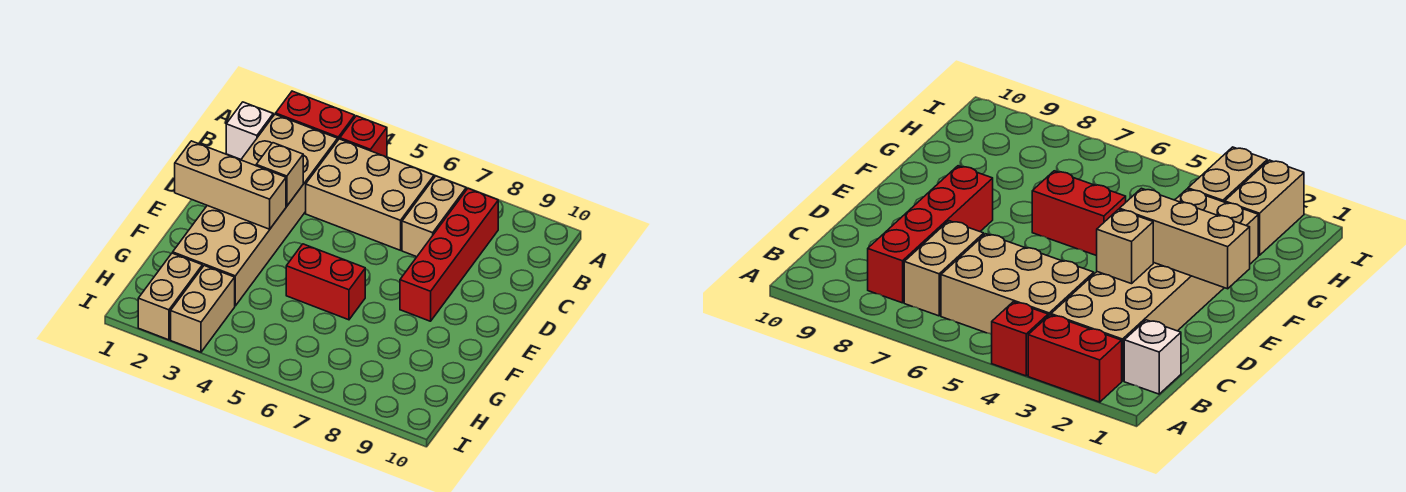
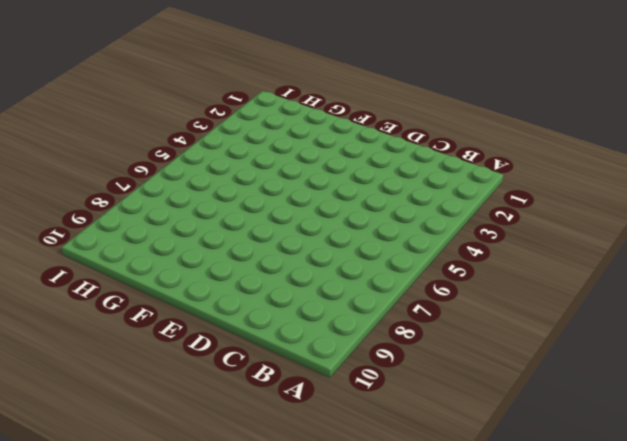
none -> red 1x2 brick [276,91,355,140]
none -> red 1x1 brick [340,116,387,157]
none -> white 1x1 brick [226,102,273,160]

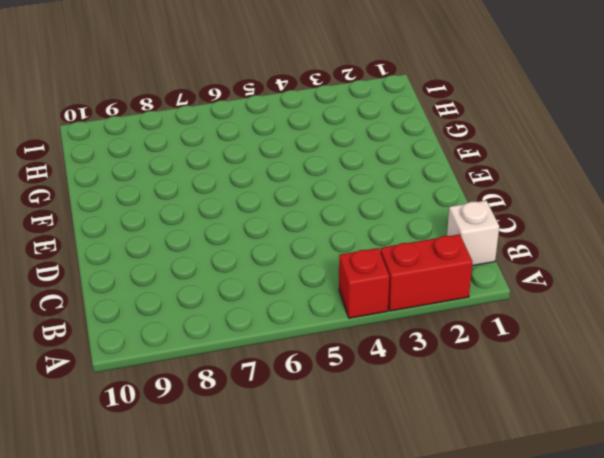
none -> tan 2x6 brick [173,114,338,306]
none -> tan 2x3 brick [306,139,434,250]
none -> tan 1x2 brick [402,176,466,257]

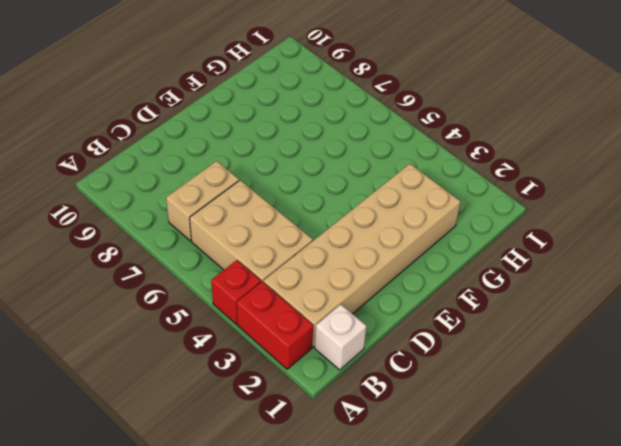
none -> red 1x4 brick [400,189,498,321]
none -> red 1x2 brick [286,244,365,320]
none -> tan 1x2 brick [138,253,202,340]

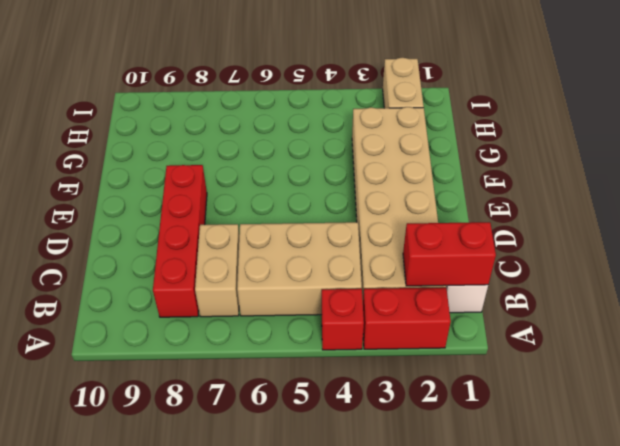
red 1x2 brick [403,222,496,286] -> red 1x2 brick moved to [286,244,365,320]
none -> tan 1x2 brick [171,266,235,352]
none -> tan 1x1 brick [256,143,303,206]
none -> tan 1x3 brick [175,141,286,229]

